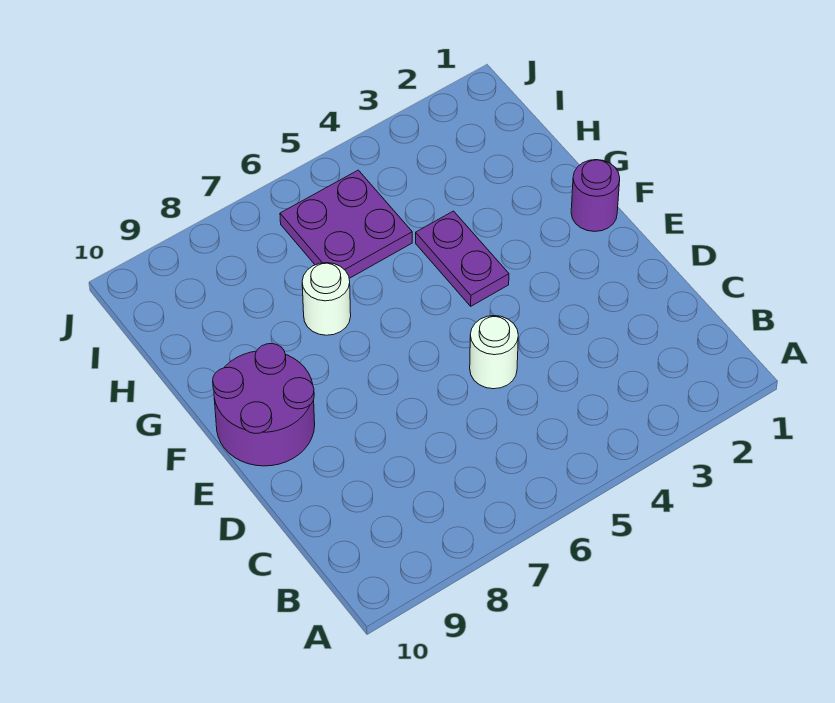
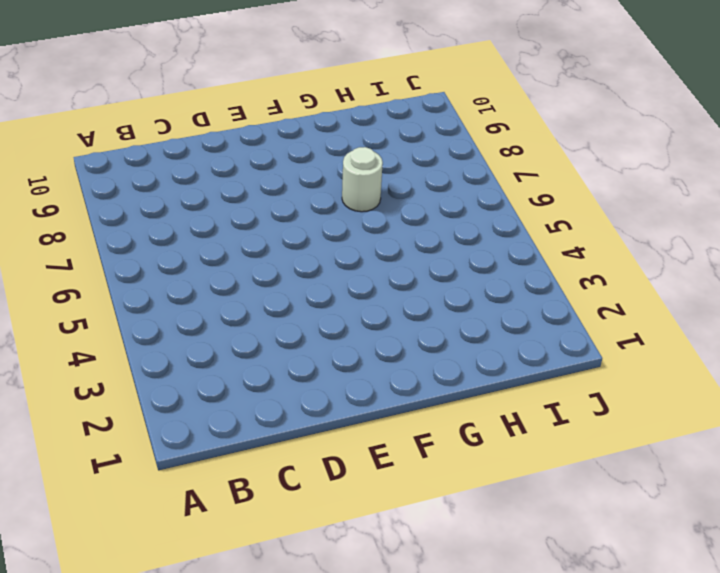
none -> white 1x1 round brick [470,316,518,389]
none -> purple 2x2 round brick [213,344,315,466]

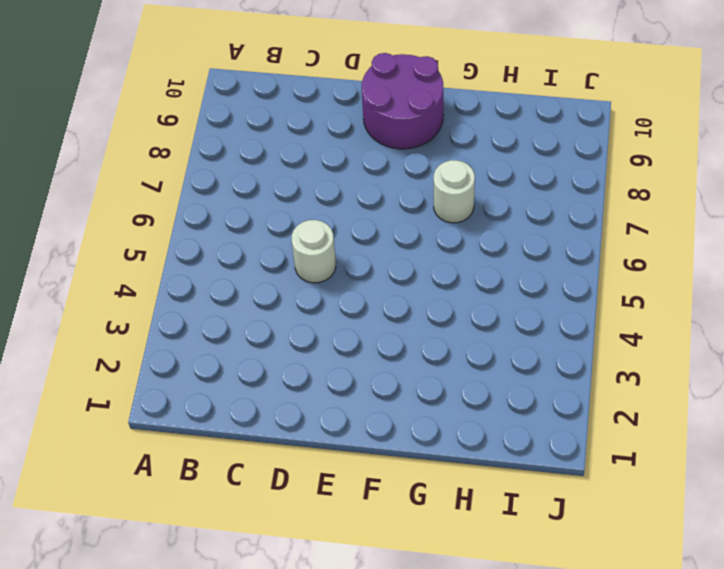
none -> purple 1x1 round brick [571,160,620,231]
none -> purple 1x2 plate [416,211,509,306]

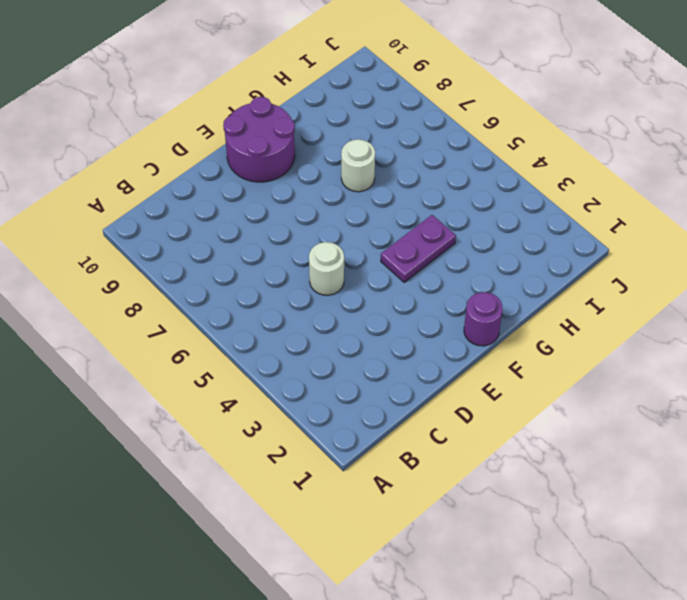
none -> purple 2x2 plate [280,170,412,278]

